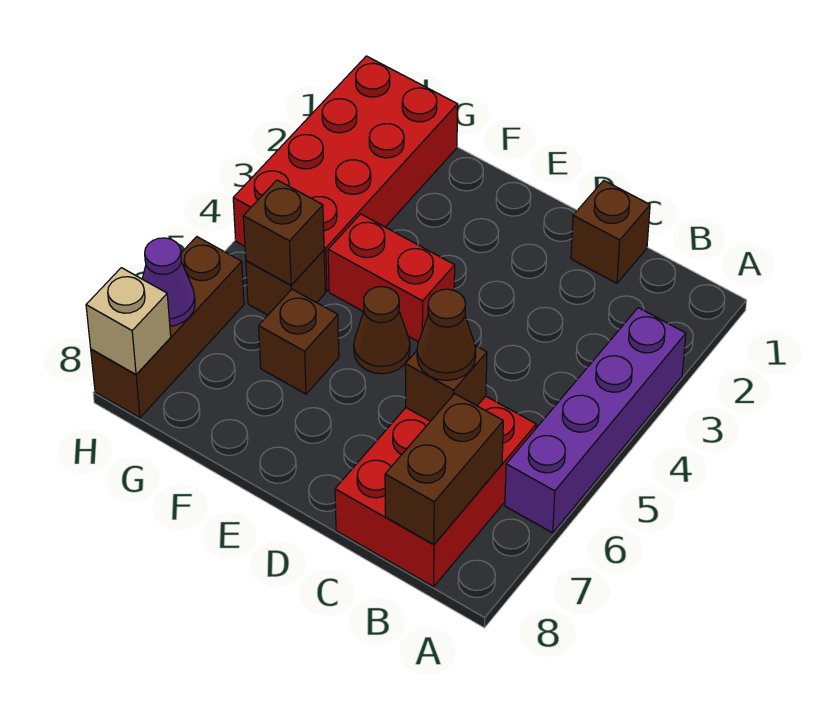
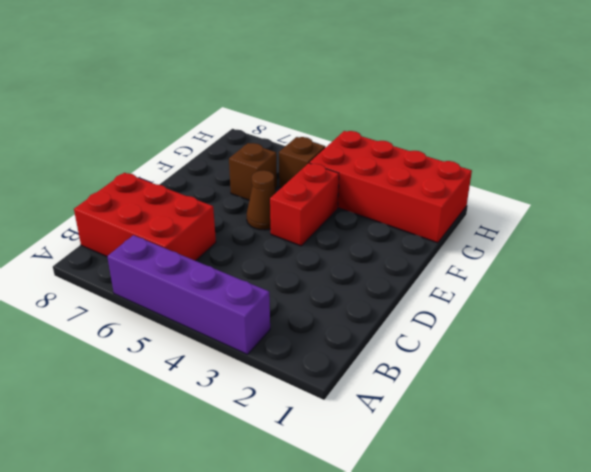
none -> brown 1x1 brick [571,180,650,283]
none -> brown 1x3 brick [91,237,244,418]
none -> brown 1x2 brick [385,394,503,545]

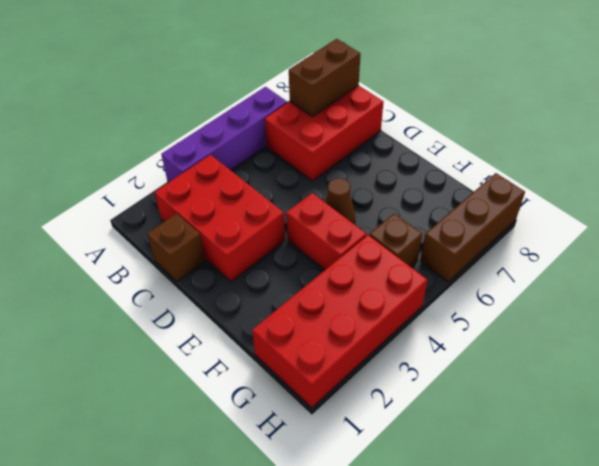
red 2x3 brick [155,155,285,282] -> none
none -> brown 1x1 brick [259,289,339,394]
none -> brown 1x1 brick [405,346,487,421]
none -> brown 1x1 brick [243,180,324,285]

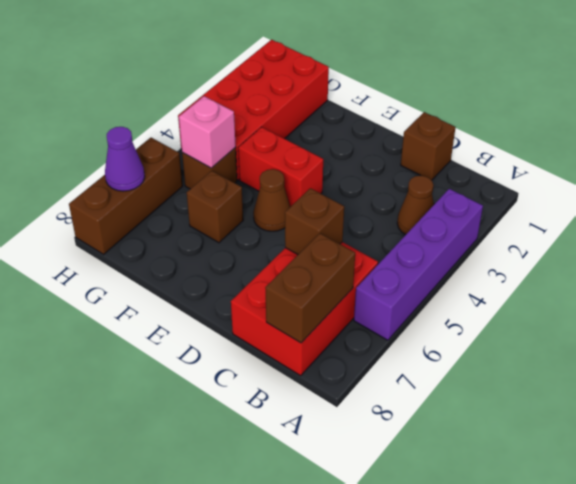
brown 1x1 cone [397,176,434,235] -> brown 1x1 cone moved to [417,289,476,380]
pink 1x1 brick [179,96,236,168] -> brown 1x1 brick [243,180,324,285]
none -> tan 1x1 brick [86,268,171,375]

